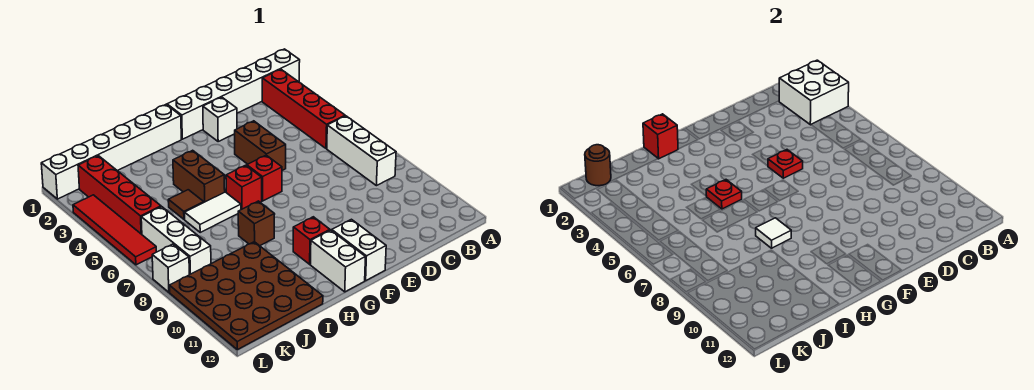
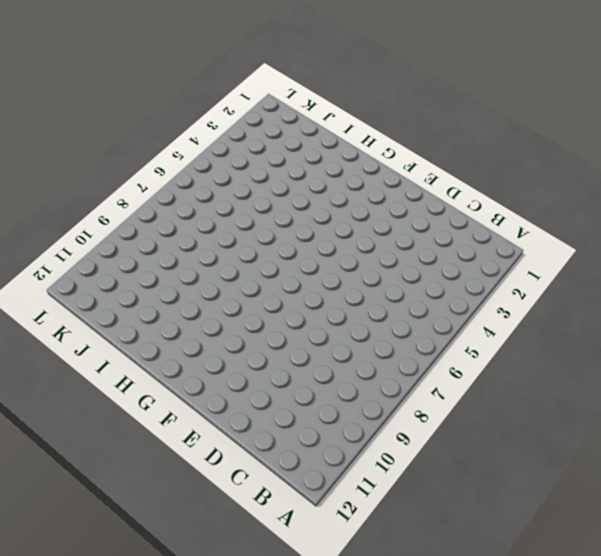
none -> white 1x6 brick [167,49,300,139]
none -> red 1x4 brick [262,69,345,149]
none -> white 1x3 brick [327,116,396,186]

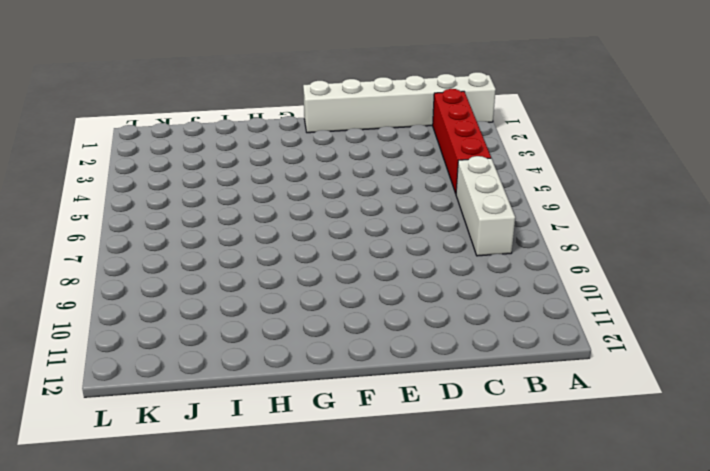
none -> white 1x1 brick [203,97,237,141]
none -> brown 1x2 brick [235,121,286,170]
none -> red 1x1 brick [247,155,282,201]

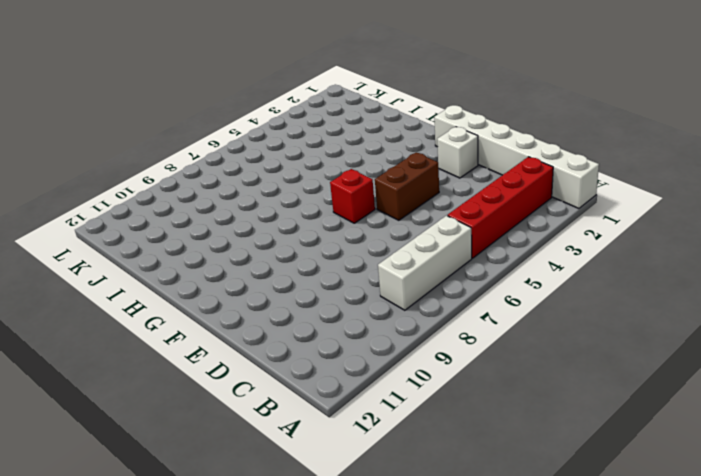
none -> white 1x2 brick [332,219,386,281]
none -> white 1x6 brick [41,105,181,199]
none -> red 1x1 brick [226,165,262,210]

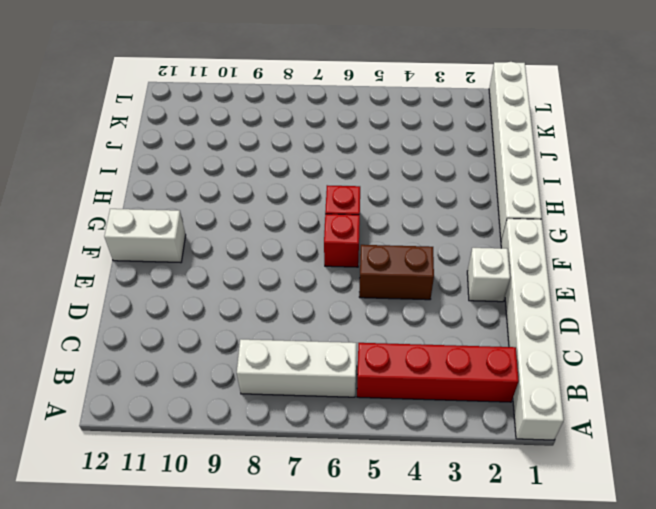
none -> red 1x1 brick [293,217,330,264]
none -> white 1x2 brick [310,230,365,292]
none -> brown 1x2 brick [173,150,225,202]

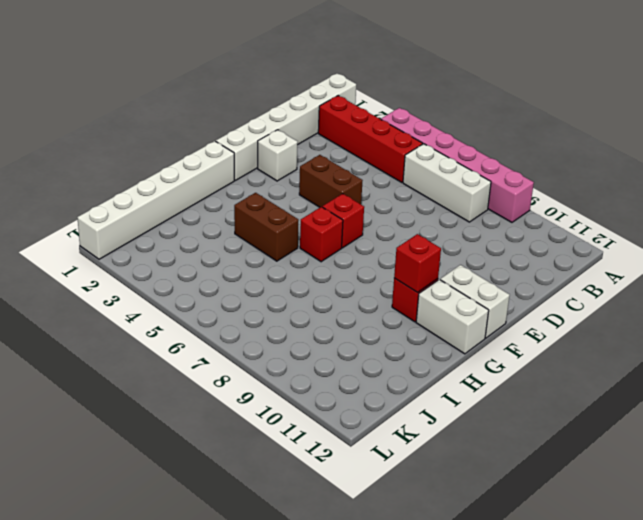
pink 1x6 brick [381,108,534,222] -> none
red 1x1 brick [394,234,441,293] -> red 1x1 brick moved to [643,114,678,159]
none -> white 1x2 tile [185,192,241,232]
none -> brown 1x1 brick [238,201,275,246]
none -> brown 1x1 tile [168,190,204,219]

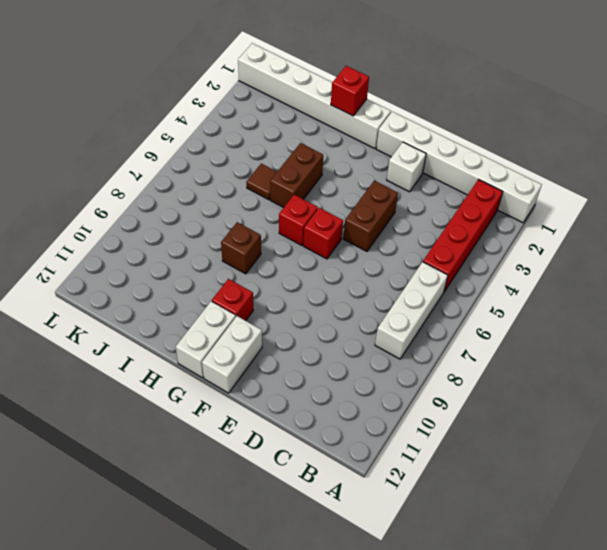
none -> white 1x2 tile [185,192,241,232]
none -> brown 4x4 plate [169,242,323,350]
none -> red 1x4 brick [78,156,161,234]

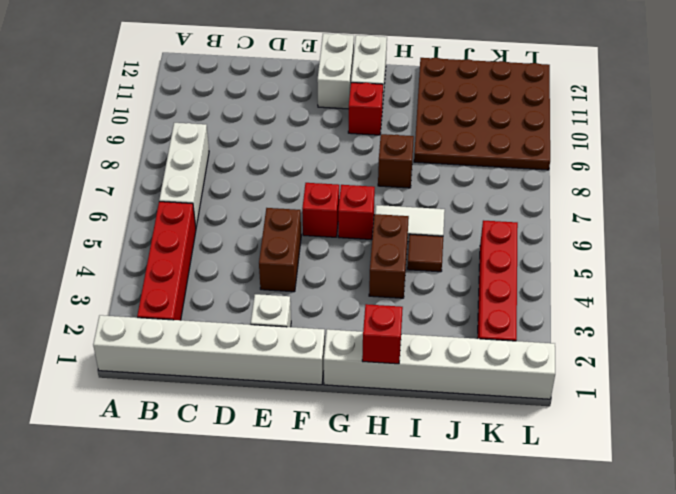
none -> white 1x3 brick [141,207,211,275]
none -> red 1x4 tile [73,195,156,265]
none -> white 1x1 brick [152,244,189,292]

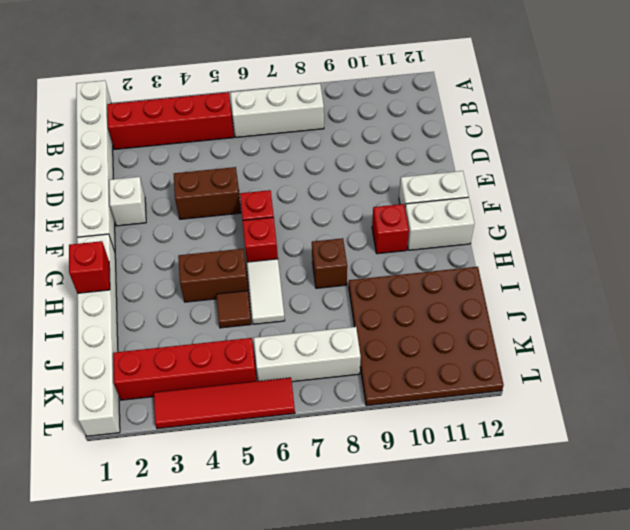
none -> white 1x1 brick [152,244,189,292]
none -> white 2x2 brick [779,60,849,125]
none -> red 1x1 plate [768,150,803,178]

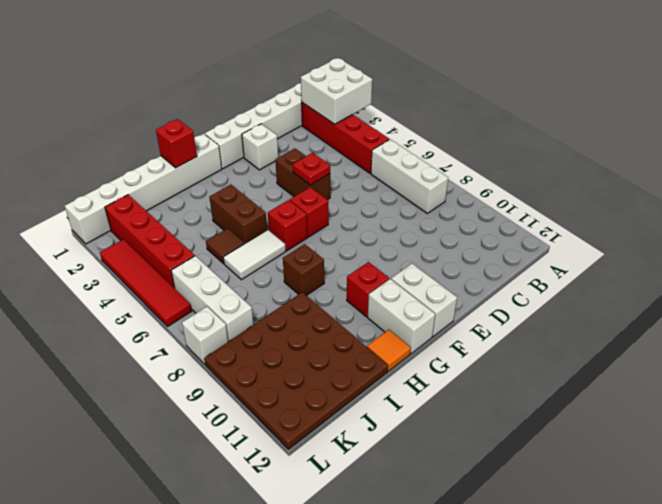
orange 1x1 tile [367,330,411,371] -> none
none -> red 1x1 plate [706,180,742,209]
none -> white 1x1 tile [756,218,791,248]
none -> brown 1x1 round brick [585,145,611,186]

